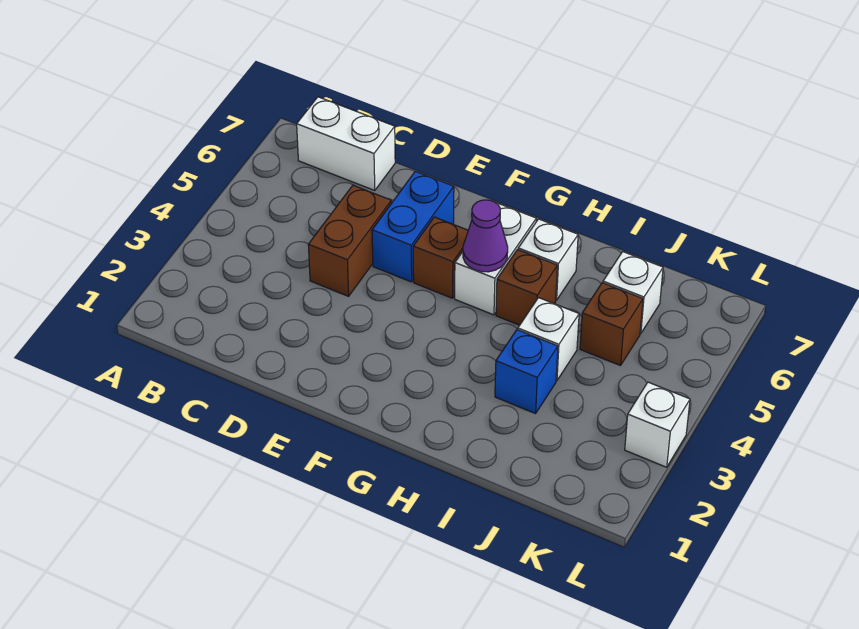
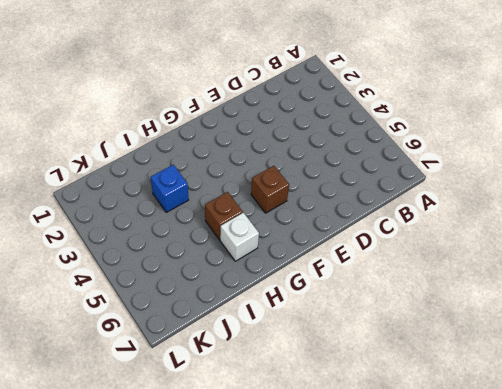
none -> white 1x2 brick [297,97,395,190]
none -> brown 1x2 brick [308,185,391,296]
none -> blue 1x2 brick [372,171,454,282]

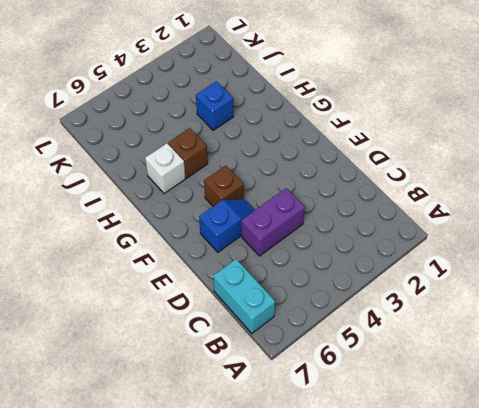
cyan 1x2 brick [213,259,275,333] -> white 1x2 brick [297,97,395,190]
purple 1x2 brick [242,188,305,256] -> brown 1x2 brick [308,185,391,296]
blue 1x2 slope [199,199,255,252] -> blue 1x2 brick [372,171,454,282]
none -> white 1x2 brick [455,203,536,315]
none -> white 1x1 brick [518,298,579,381]
none -> brown 1x1 brick [580,283,643,366]

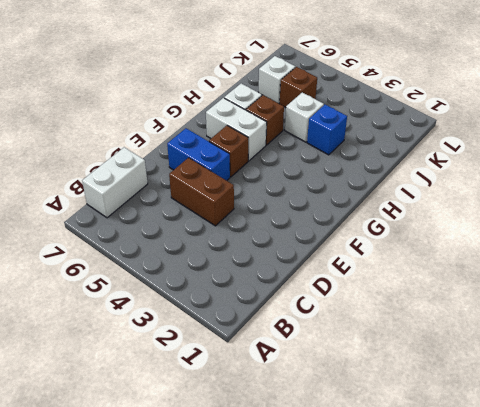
none -> white 1x1 brick [625,382,690,467]
none -> purple 1x1 cone [463,200,508,272]

